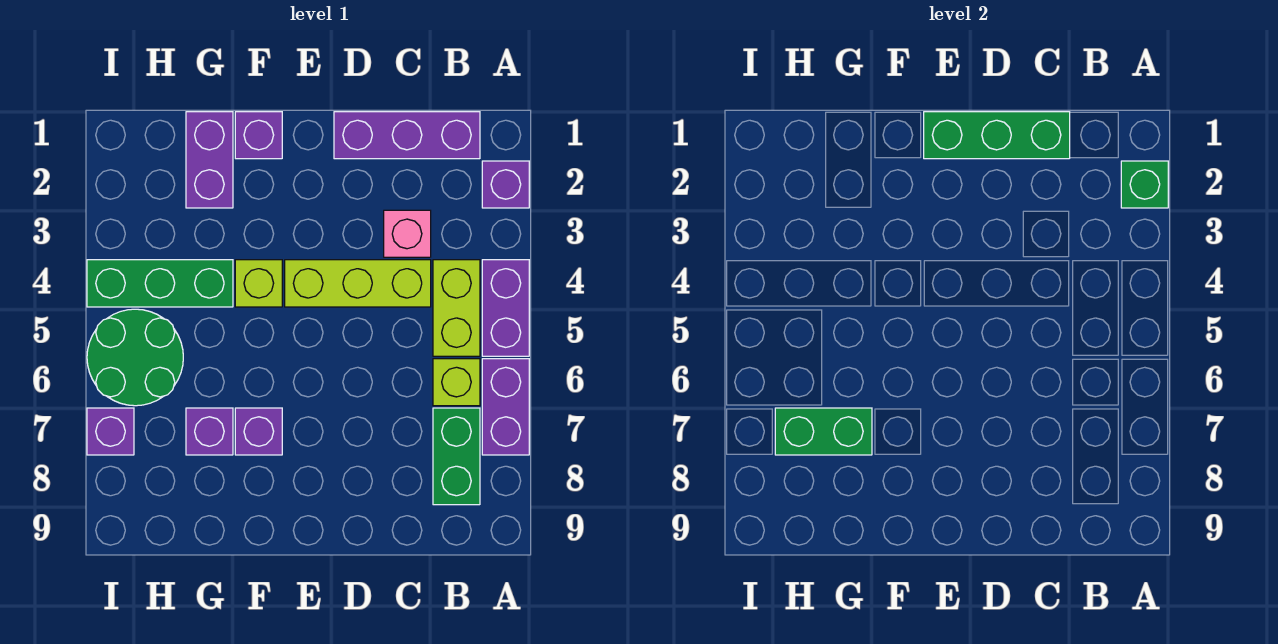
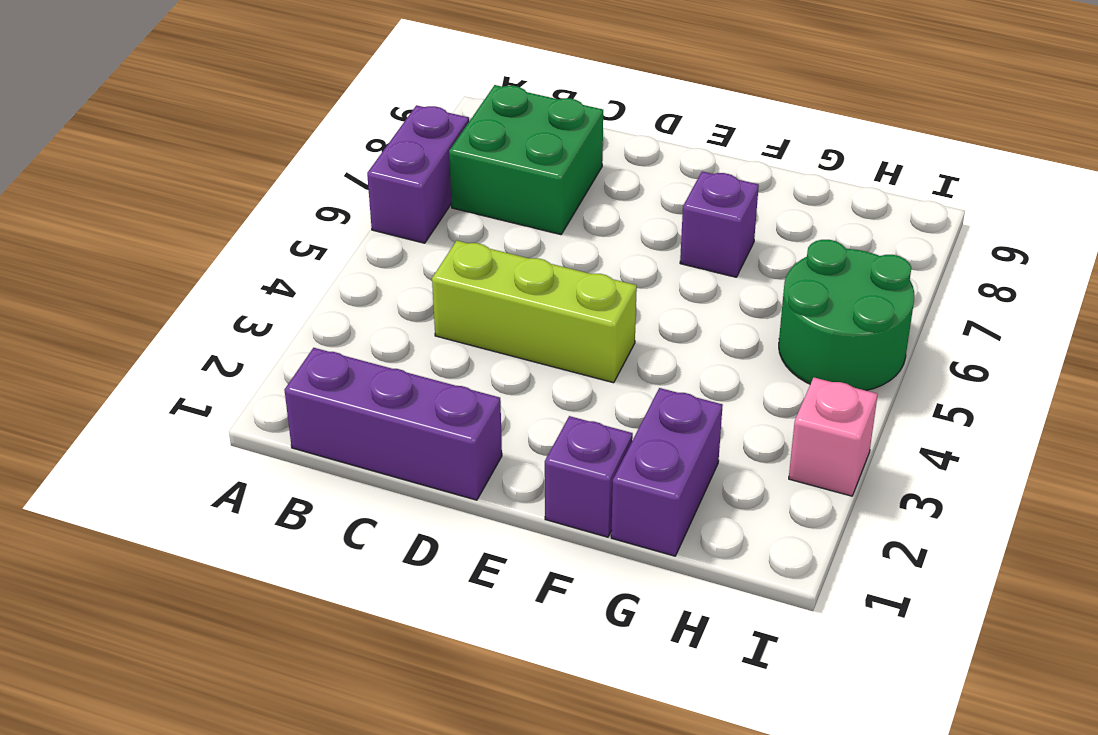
green 2x2 brick [449,85,603,235] -> green 1x2 brick [433,408,480,505]
pink 1x1 brick [789,377,878,496] -> pink 1x1 brick moved to [384,210,431,257]
none -> purple 1x1 brick [482,161,529,208]
none -> purple 1x2 brick [482,260,529,356]
none -> lime 1x2 brick [433,260,480,356]

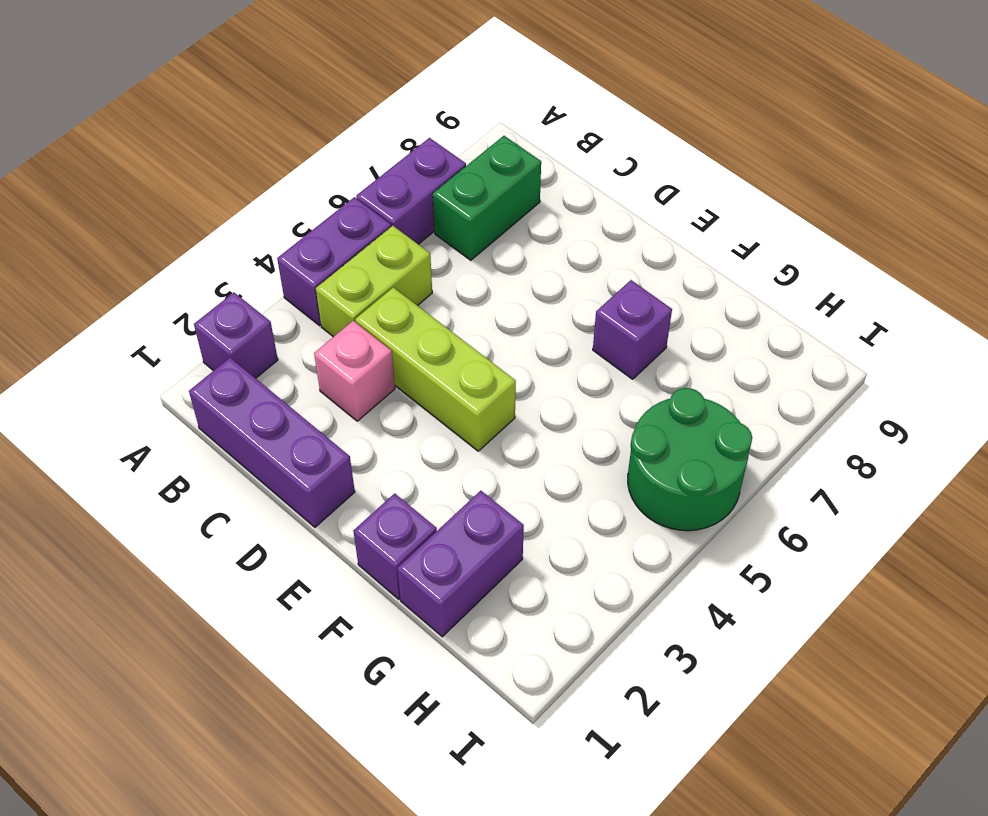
none -> lime 1x1 brick [433,359,480,406]
none -> lime 1x1 brick [235,260,282,307]
none -> green 1x3 brick [87,260,233,307]

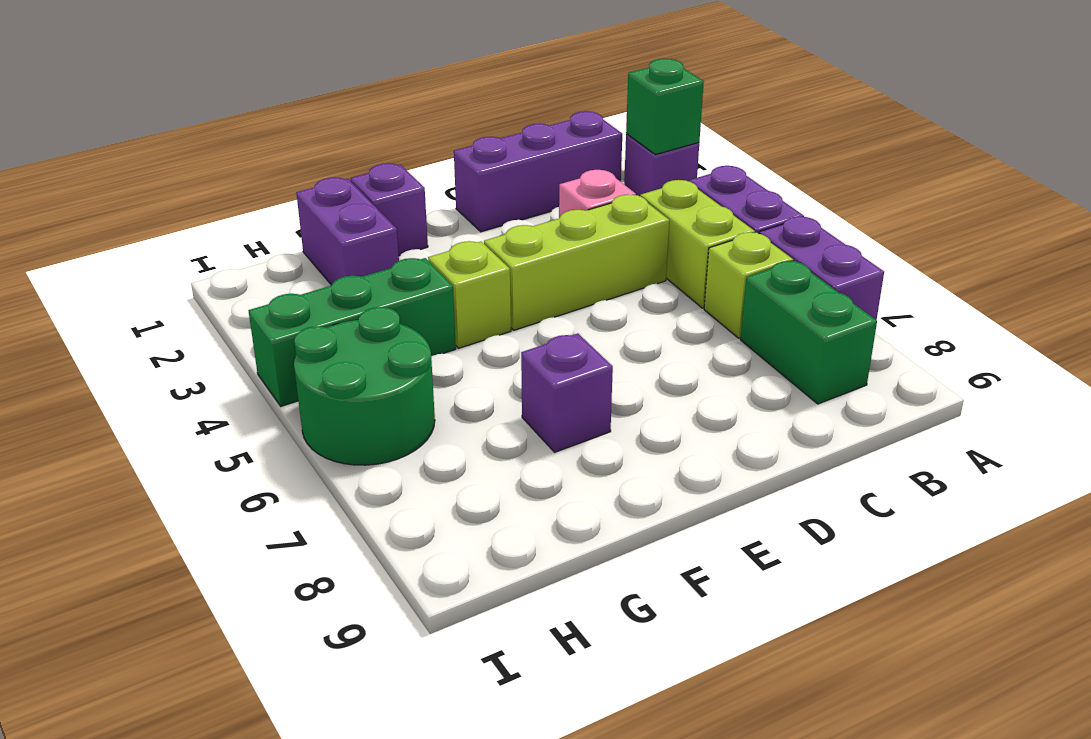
none -> purple 1x1 brick [186,408,233,455]
none -> purple 1x1 brick [87,408,134,455]
none -> green 1x3 brick [924,112,1070,159]

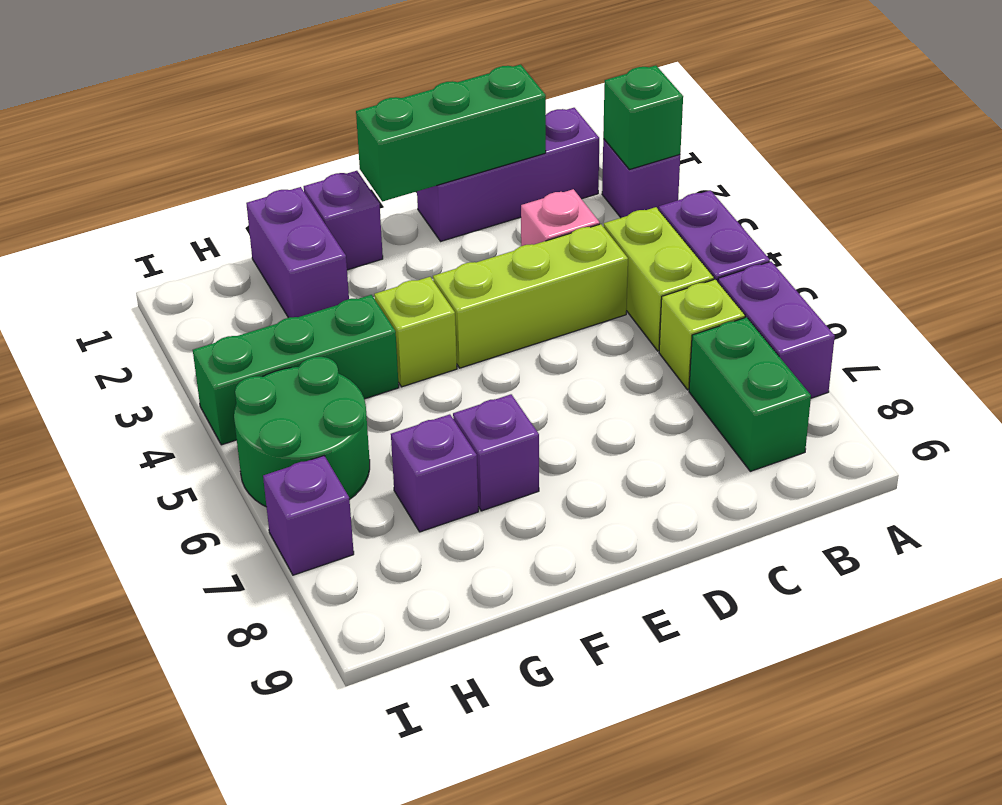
none -> green 1x2 brick [775,408,872,455]

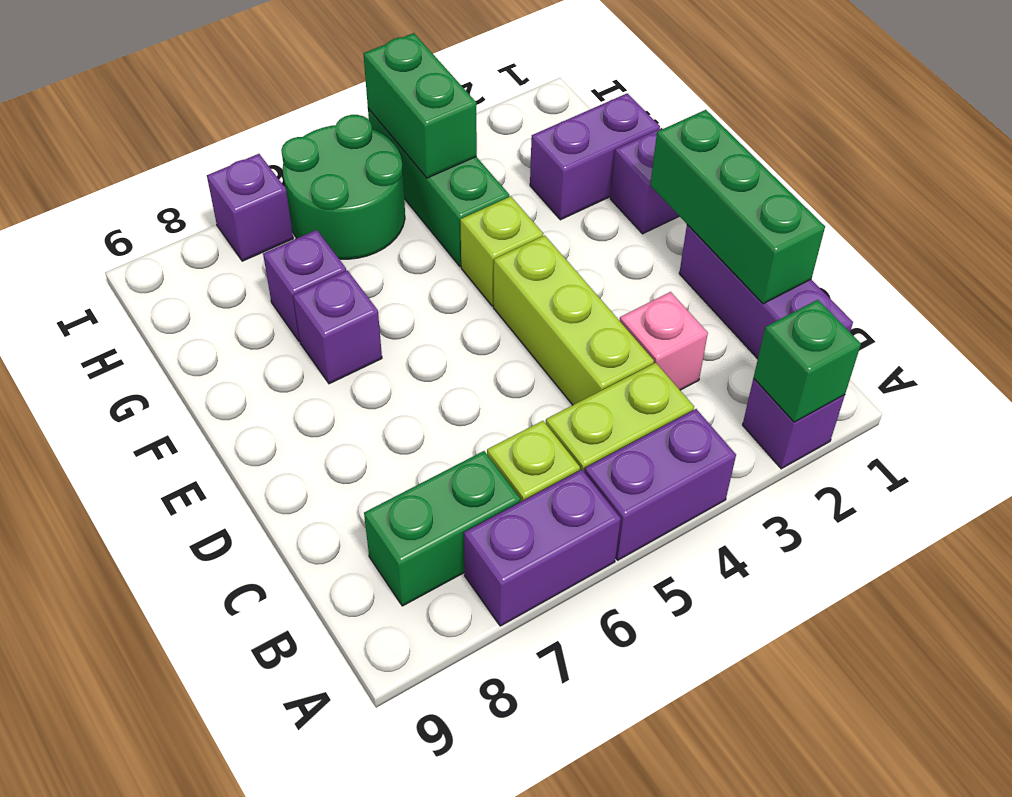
green 1x2 brick [363,33,477,178] -> green 1x2 brick moved to [775,408,872,455]

